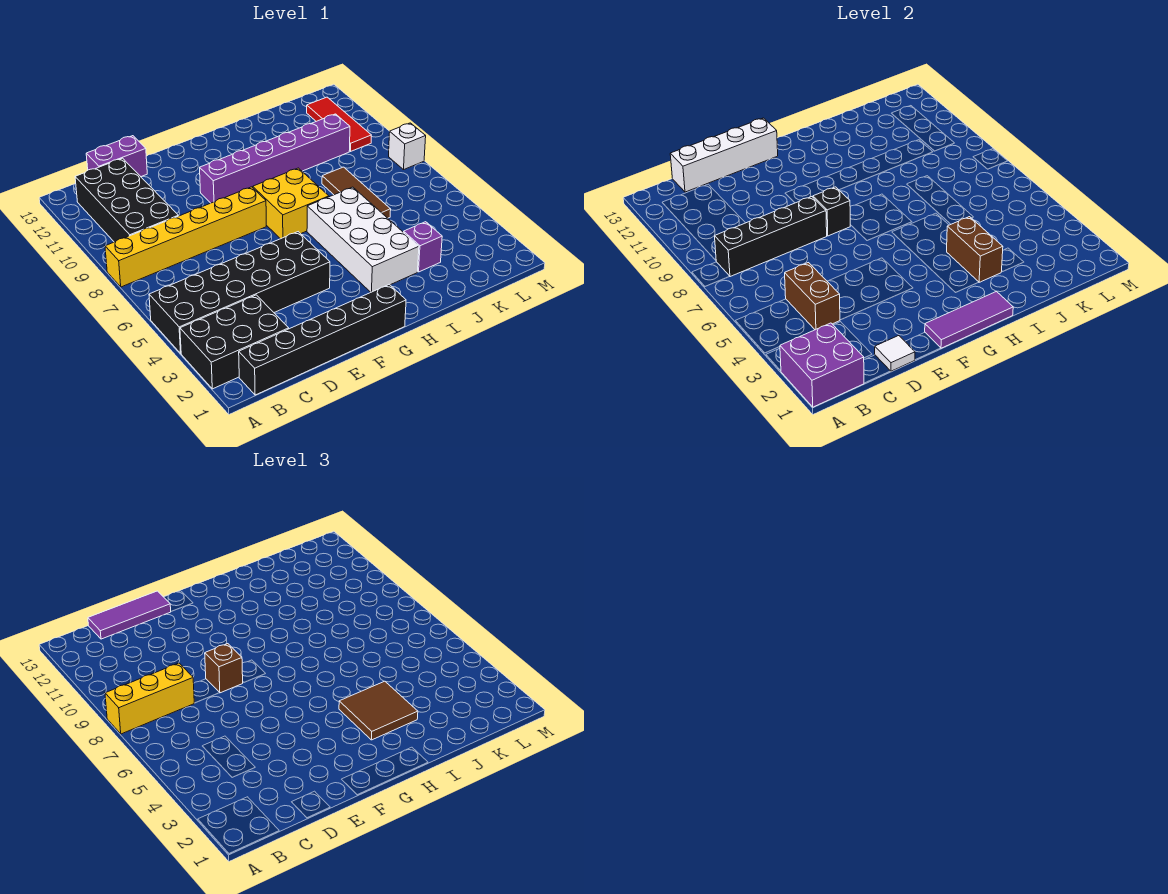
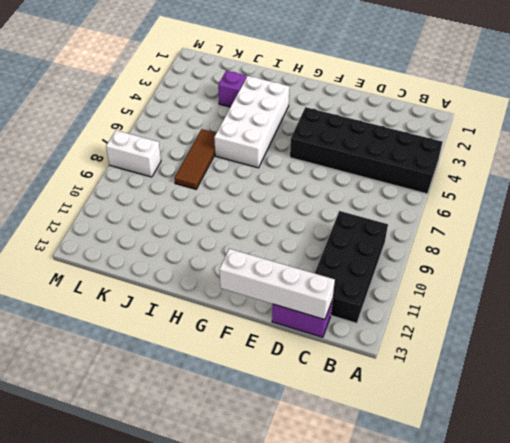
white 1x2 brick [106,130,161,177] -> white 1x1 brick [389,123,426,170]
none -> black 2x3 brick [180,295,289,389]
none -> yellow 1x6 brick [105,187,266,287]
none -> black 1x6 brick [239,284,406,395]

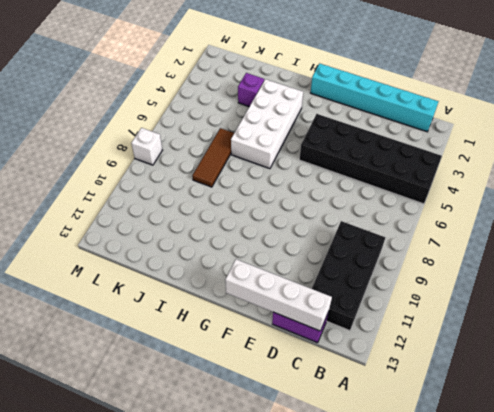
cyan 1x6 brick [311,64,438,132] -> black 1x6 brick [239,284,406,395]
none -> black 2x3 brick [180,295,289,389]
none -> yellow 1x6 brick [105,187,266,287]
none -> purple 1x6 brick [200,114,350,203]

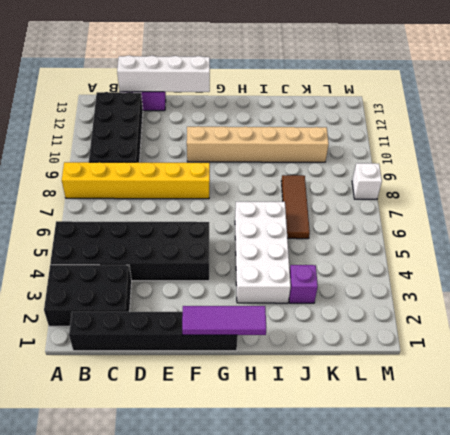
tan 1x6 brick [187,126,329,162] -> purple 1x6 brick [200,114,350,203]
none -> yellow 2x2 brick [253,168,329,239]
none -> red 1x3 tile [307,97,371,151]
none -> purple 2x2 brick [780,323,864,407]

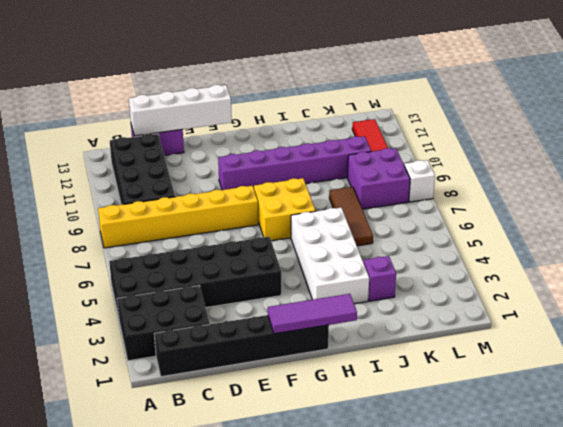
purple 2x2 brick [347,148,410,209] -> purple 2x2 brick moved to [780,323,864,407]
none -> black 1x4 brick [715,197,827,277]
none -> brown 1x2 brick [785,263,840,330]
none -> white 1x1 tile [875,336,915,371]

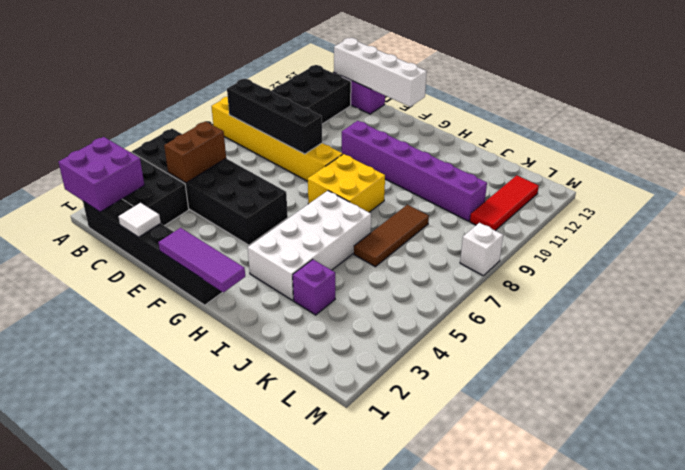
none -> black 1x1 brick [813,187,850,236]
none -> brown 1x2 brick [947,217,1003,282]
none -> yellow 1x3 brick [105,663,194,734]

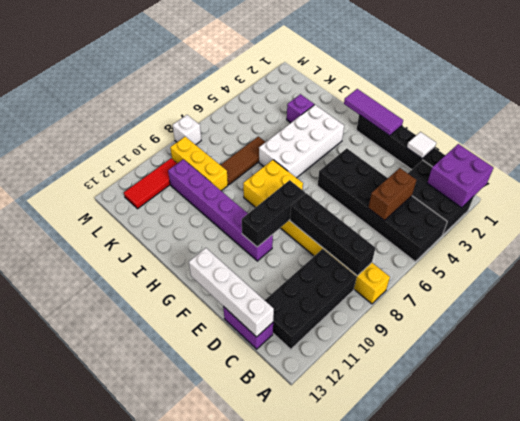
black 1x3 brick [242,180,305,247] -> black 1x1 brick [813,187,850,236]
yellow 1x3 brick [170,137,228,191] -> yellow 1x3 brick moved to [105,663,194,734]
none -> brown 1x2 brick [947,217,1003,282]
none -> purple 1x3 tile [88,591,171,639]
none -> brown 1x1 brick [205,644,243,693]

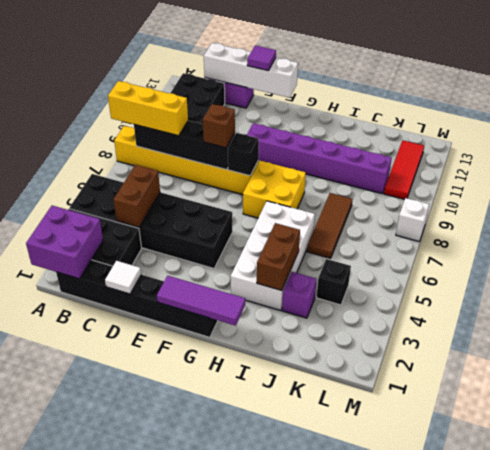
purple 1x1 tile [247,45,276,71] -> purple 1x3 tile [88,591,171,639]
black 1x1 brick [316,259,351,305] -> none
none -> brown 2x2 tile [339,681,418,740]

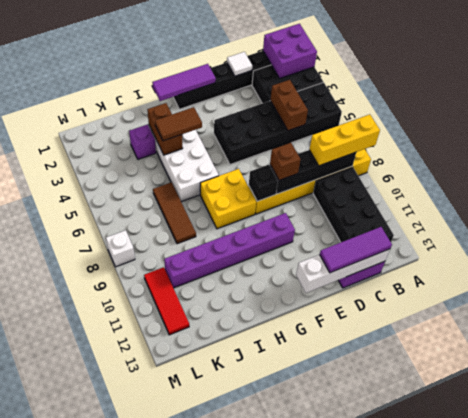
brown 1x2 tile [155,107,202,141] -> brown 2x2 tile [339,681,418,740]

